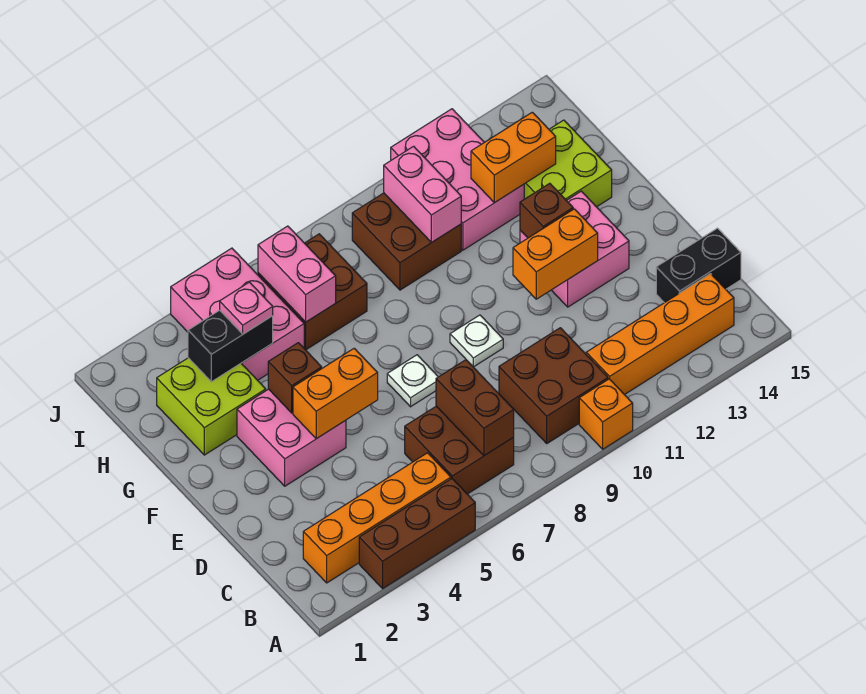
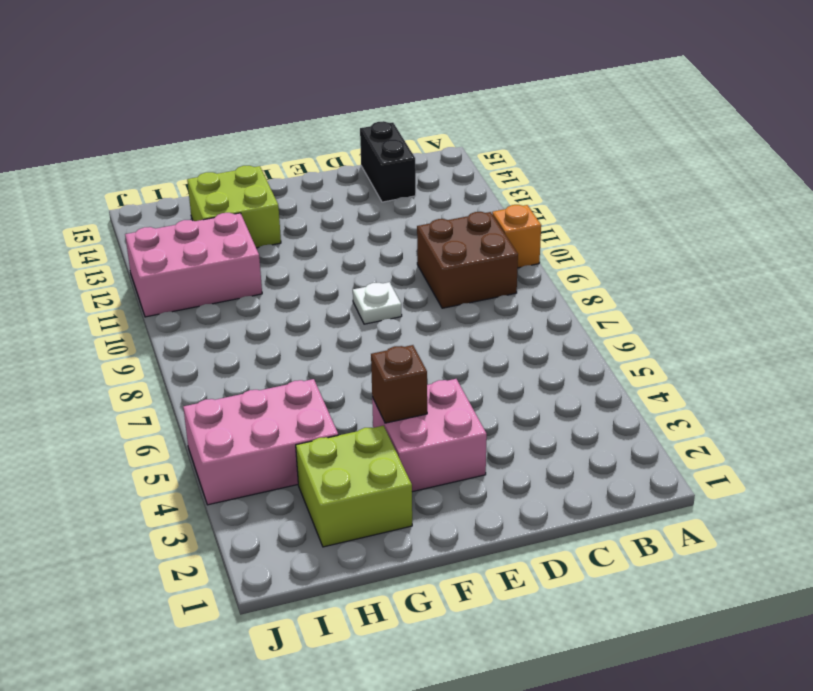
none -> brown 1x3 brick [359,479,475,588]
none -> orange 1x4 brick [303,453,451,583]
none -> brown 2x2 brick [405,406,514,494]

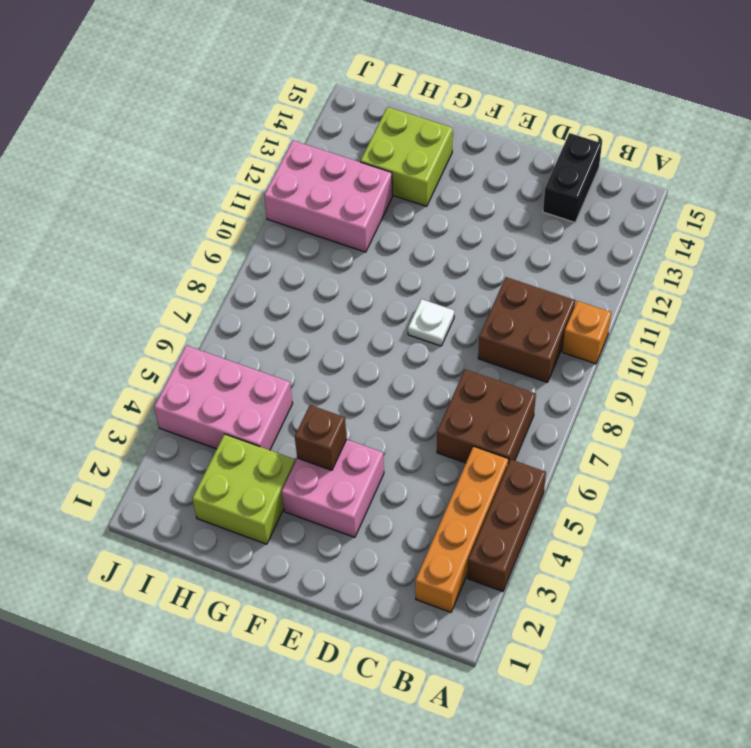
none -> orange 1x4 brick [586,274,734,395]
none -> white 1x1 plate [387,355,438,407]
none -> pink 2x2 brick [520,191,629,307]

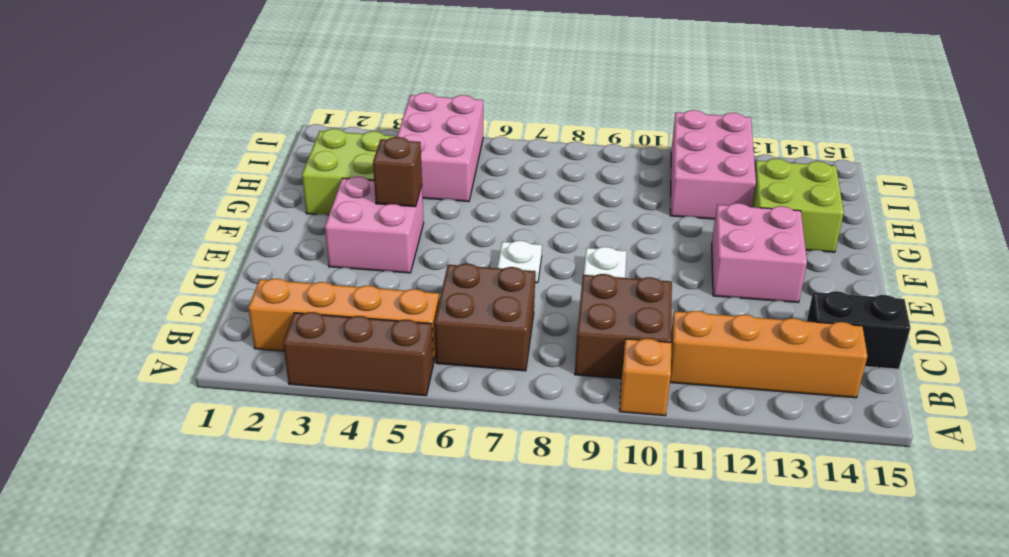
none -> brown 2x2 brick [258,234,367,350]
none -> brown 2x2 brick [352,193,461,290]
none -> brown 1x2 brick [436,360,514,456]

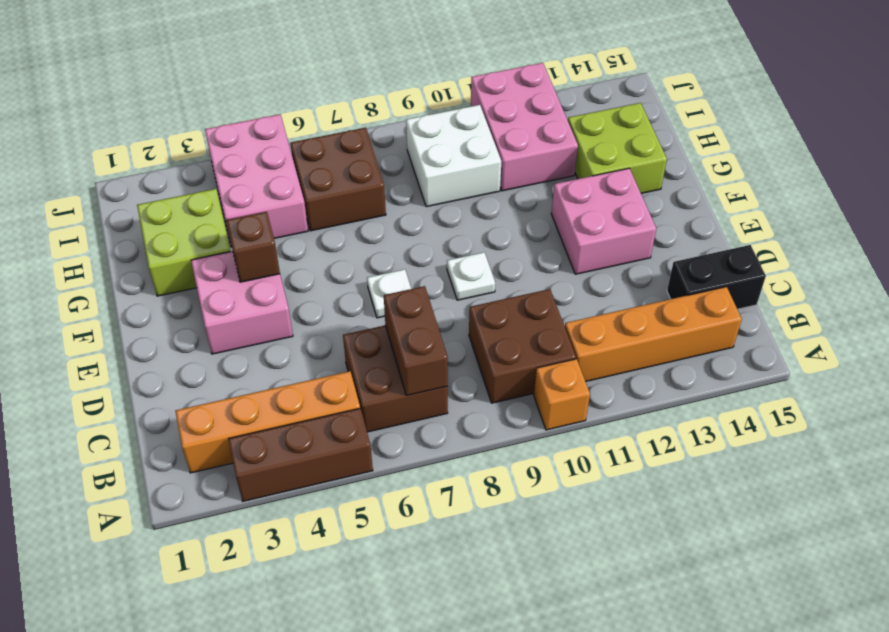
white 2x2 brick [406,105,501,207] -> brown 2x2 brick [352,193,461,290]
none -> orange 1x2 brick [293,348,378,439]
none -> orange 1x2 brick [513,209,598,299]
none -> brown 1x1 brick [520,183,573,238]

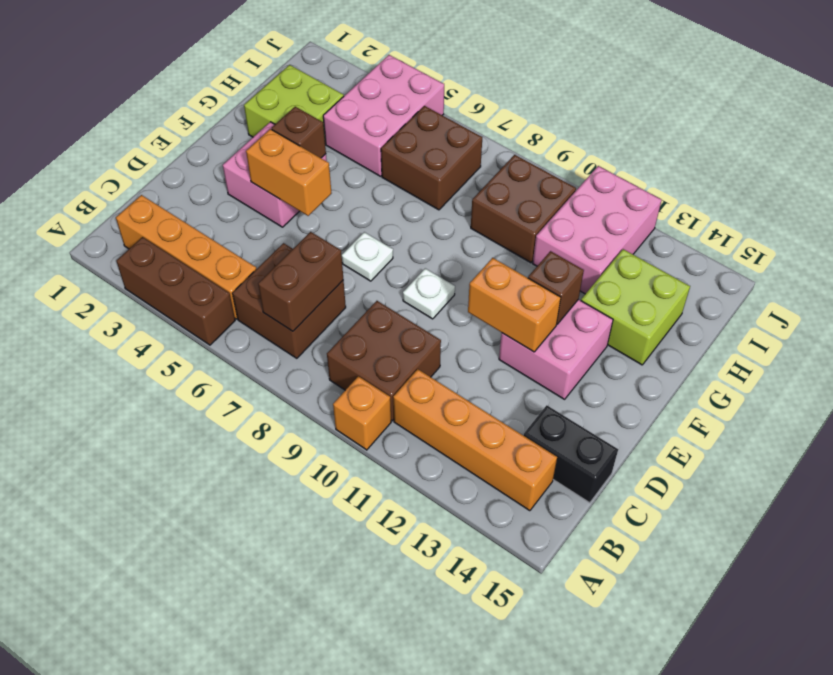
none -> black 1x2 brick [188,310,273,382]
none -> pink 1x2 brick [258,226,336,322]
none -> pink 1x2 brick [384,146,461,242]

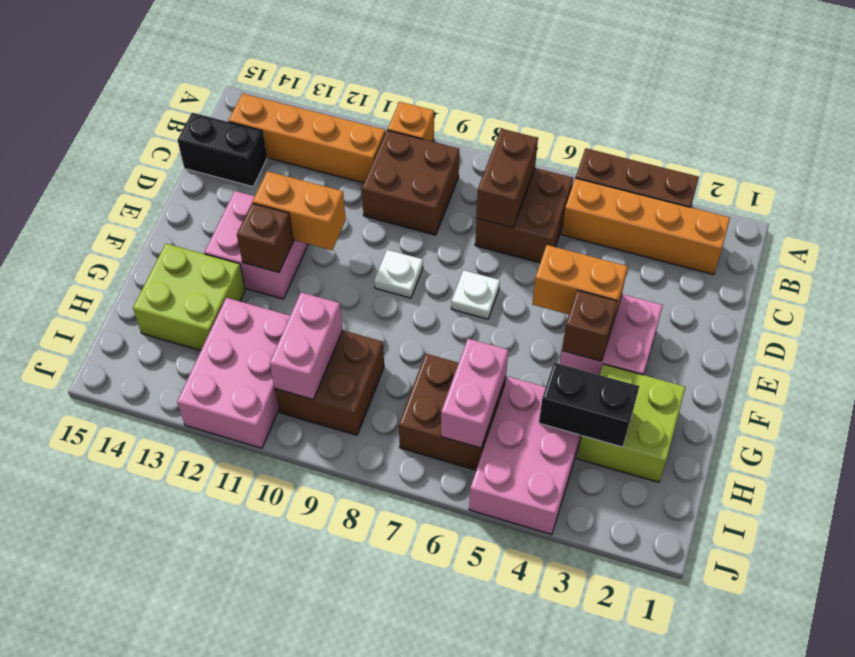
none -> orange 1x2 brick [471,112,556,203]
none -> pink 1x1 plate [220,282,273,334]

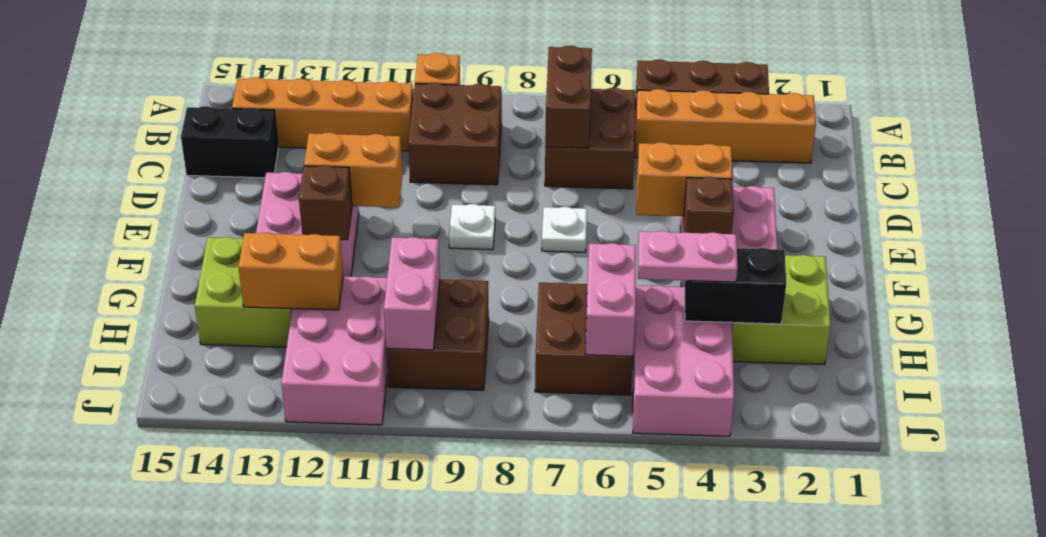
pink 1x2 plate [638,231,738,282] -> pink 1x1 plate [220,282,273,334]

